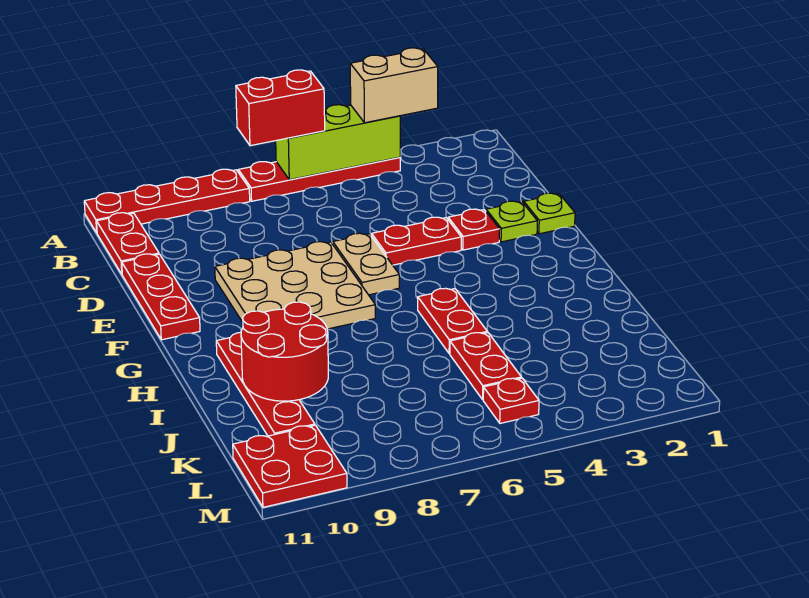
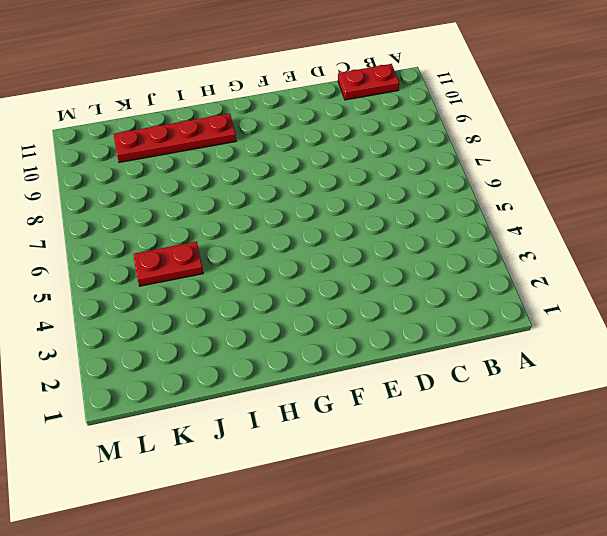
none -> red 1x4 plate [238,157,400,201]
none -> red 1x4 plate [84,169,250,233]
none -> red 1x3 plate [122,254,200,340]

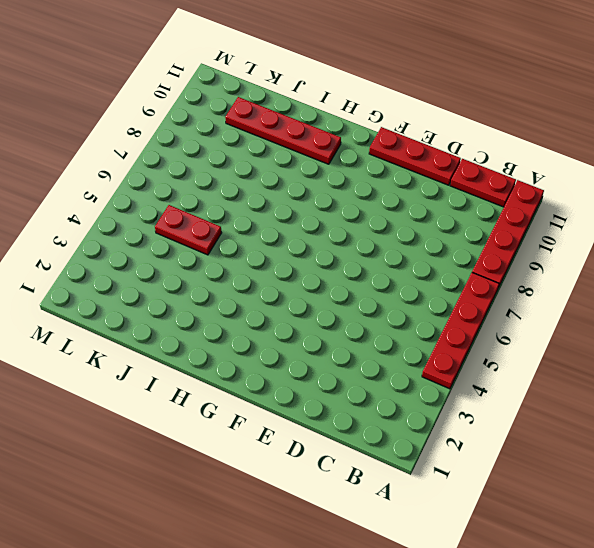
none -> lime 1x1 plate [524,193,575,234]
none -> lime 1x1 plate [486,201,537,242]
none -> red 1x1 plate [448,209,500,250]

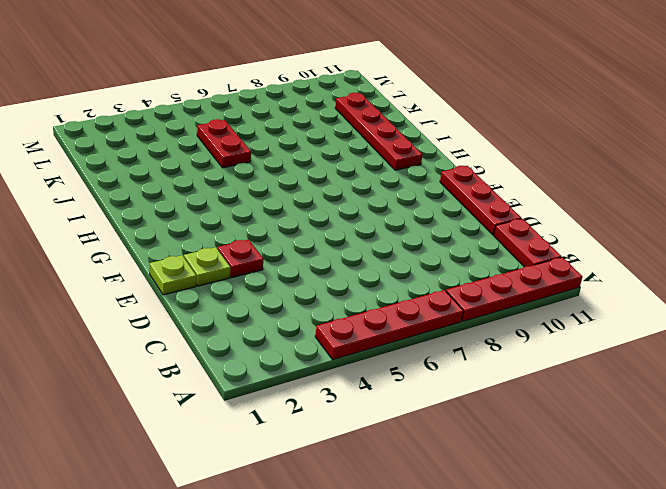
none -> red 1x2 plate [372,217,461,265]
none -> tan 1x2 plate [333,233,399,295]
none -> tan 3x3 plate [215,242,375,329]

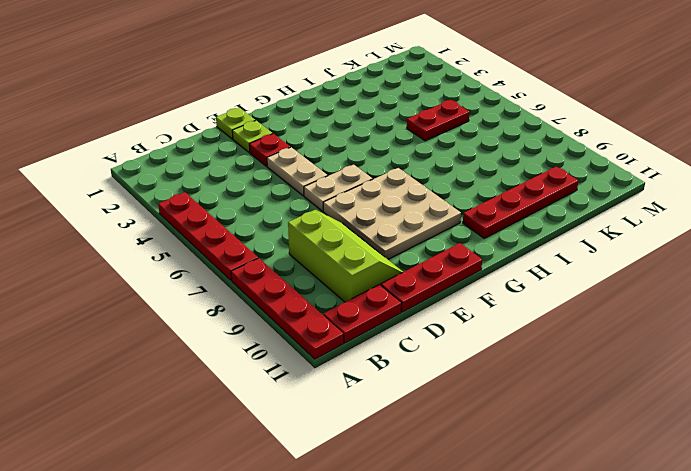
lime 2x3 slope [288,210,403,302] -> none
tan 1x2 plate [267,147,328,196] -> red 1x2 plate [372,217,461,265]
none -> red 1x2 plate [418,288,487,354]
none -> red 1x1 plate [483,378,539,423]
none -> red 2x2 plate [233,425,347,507]

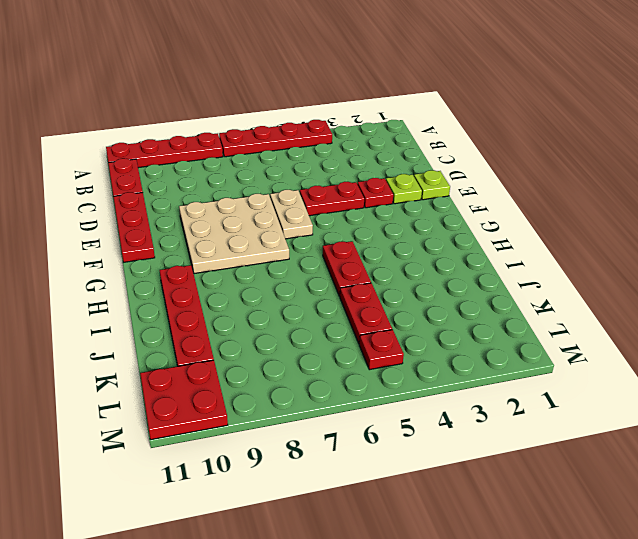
none -> lime 1x3 brick [276,105,400,180]
none -> red 2x2 round brick [241,302,328,401]
none -> tan 1x2 brick [350,48,438,123]

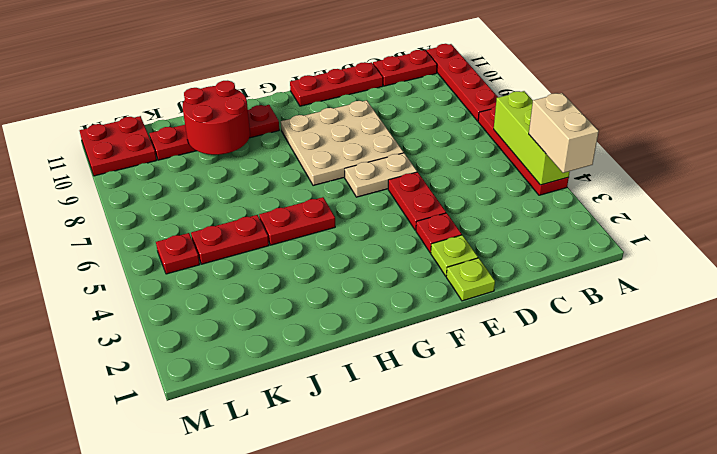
none -> red 1x2 brick [236,70,325,146]

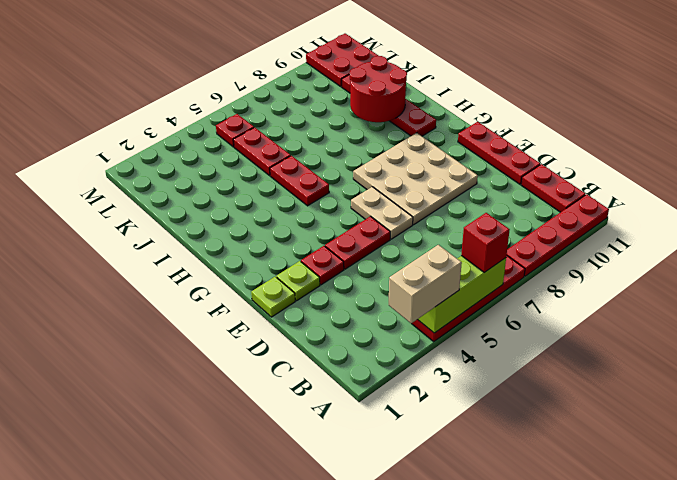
red 1x1 brick [461,213,510,272] -> red 1x2 brick [236,70,325,146]

